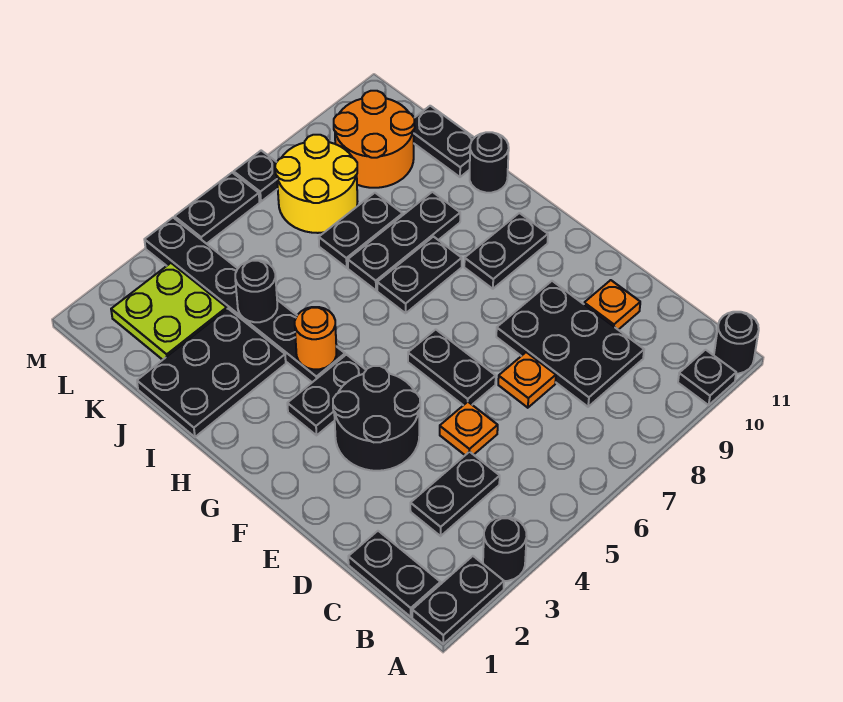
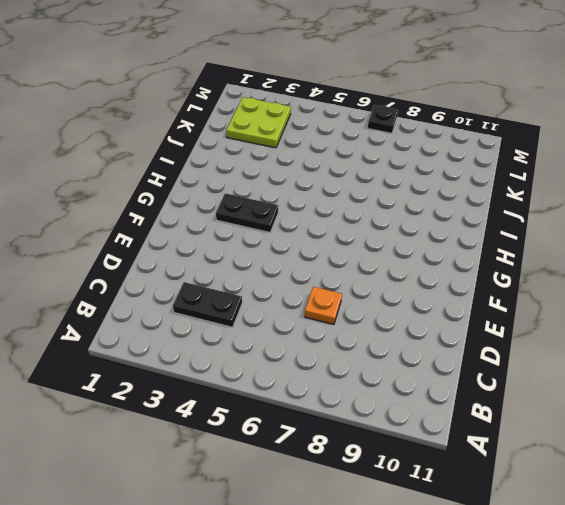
none -> black 1x2 plate [412,556,504,644]
none -> black 1x1 round brick [483,517,527,581]
none -> black 1x1 plate [678,350,736,405]

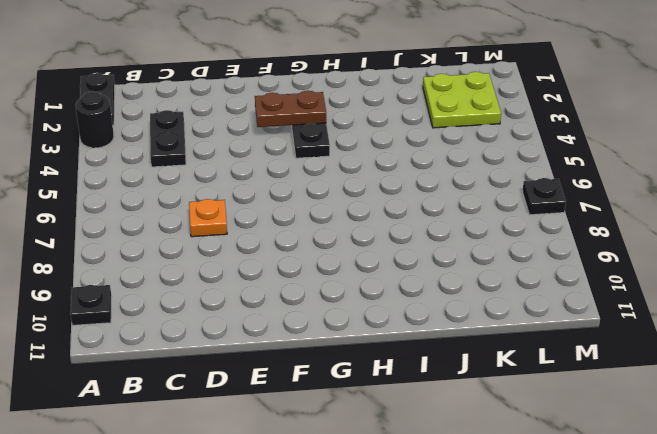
brown 1x2 plate [255,91,326,127] -> none
none -> black 1x1 round brick [714,312,759,374]
none -> black 1x2 plate [348,531,441,617]
none -> black 2x3 plate [496,281,644,407]

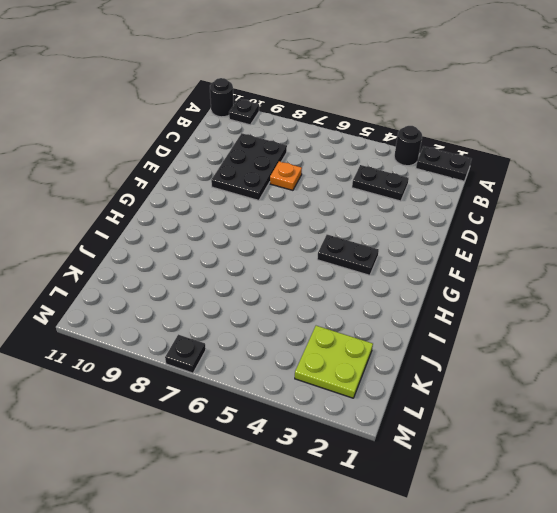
none -> black 1x2 plate [348,531,441,617]
none -> orange 1x1 plate [440,402,498,455]
none -> orange 1x1 plate [584,280,640,330]

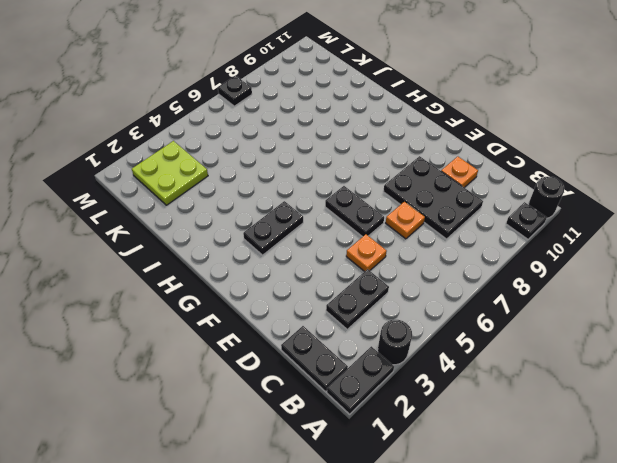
none -> black 2x2 round brick [333,366,420,471]
none -> black 1x2 plate [464,213,548,289]
none -> black 1x6 plate [144,218,345,382]

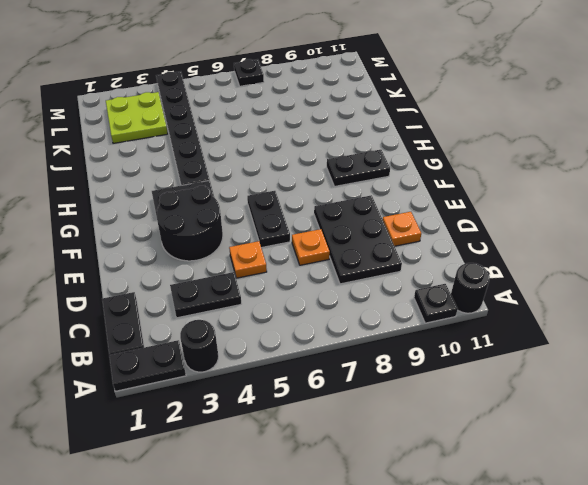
none -> black 1x2 plate [377,237,462,313]
none -> black 2x3 plate [137,309,286,437]
none -> black 1x3 plate [348,192,460,290]

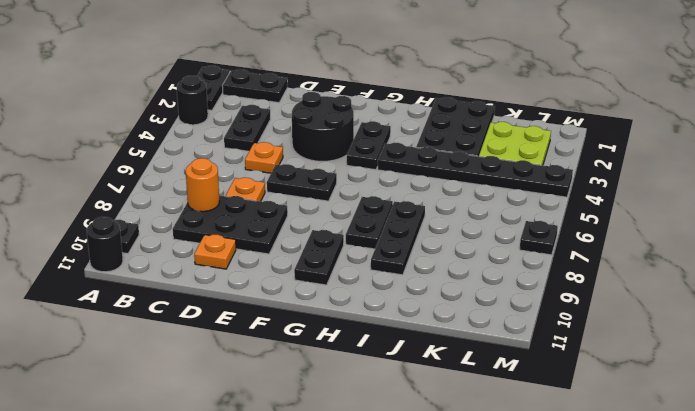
orange 1x1 round brick [186,158,219,212] -> orange 1x1 round brick moved to [295,307,336,369]
none -> black 1x1 round brick [470,132,509,193]
none -> black 1x2 plate [319,193,403,268]
none -> black 1x2 plate [414,106,474,177]

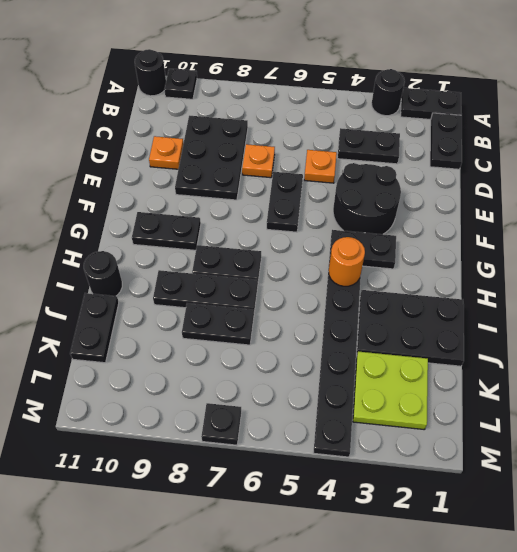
none -> yellow 2x2 round brick [275,135,357,233]
none -> orange 2x2 round brick [334,91,415,188]
none -> black 1x2 plate [175,173,260,244]

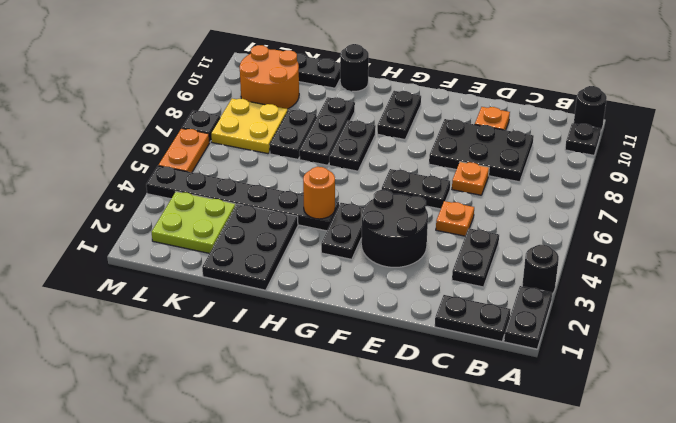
yellow 2x2 plate [211,99,288,154] -> yellow 2x2 round brick [275,135,357,233]
orange 1x2 plate [159,128,210,172] -> black 1x2 plate [175,173,260,244]
none -> black 1x1 round brick [235,260,277,322]

